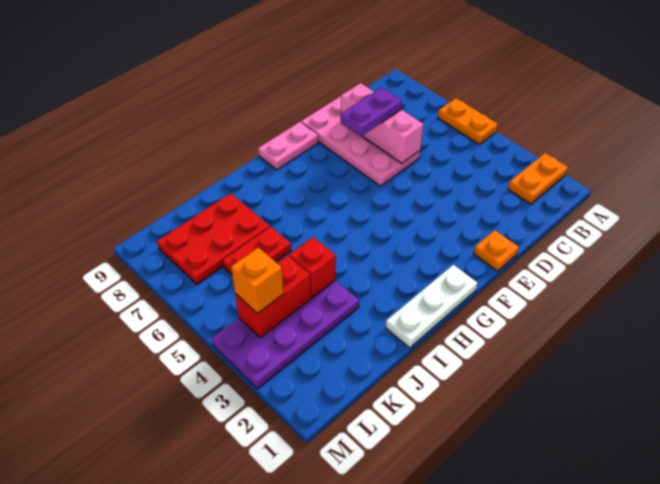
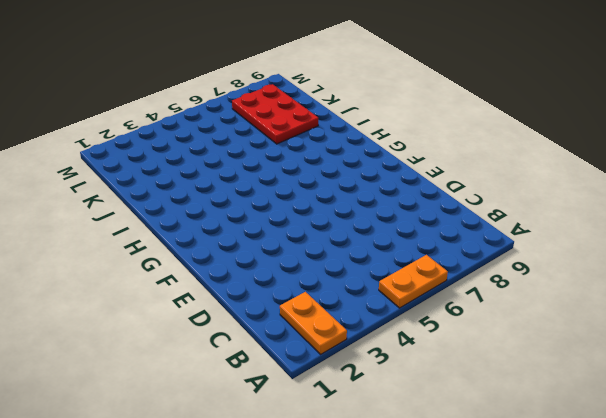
none -> pink 2x4 plate [301,97,420,186]
none -> orange 1x1 plate [474,230,519,271]
none -> pink 1x2 plate [258,122,318,170]

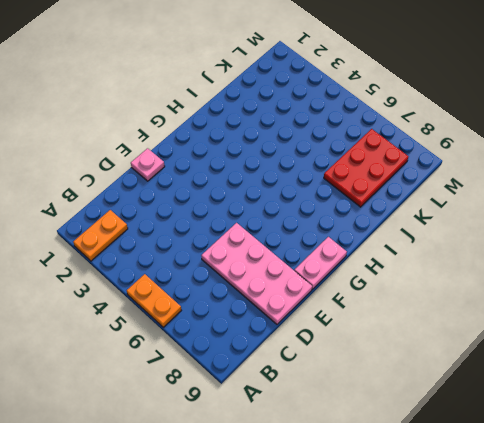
pink 1x1 plate [131,148,165,181] -> orange 1x1 plate [474,230,519,271]
none -> white 1x3 plate [386,265,477,348]
none -> purple 2x4 plate [212,280,359,389]
none -> red 1x2 plate [222,227,291,275]

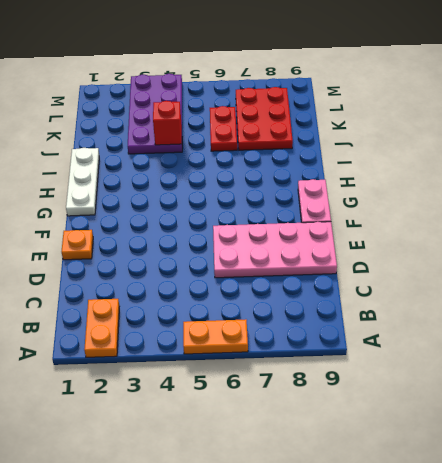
none -> pink 1x3 brick [341,83,423,163]
none -> red 1x2 brick [235,255,311,337]
none -> purple 1x2 plate [341,87,402,136]

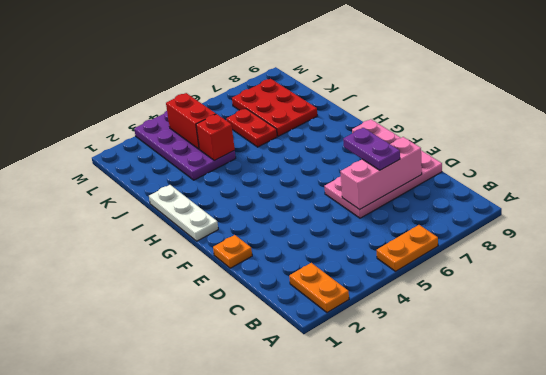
none -> orange 1x1 brick [231,248,284,313]

